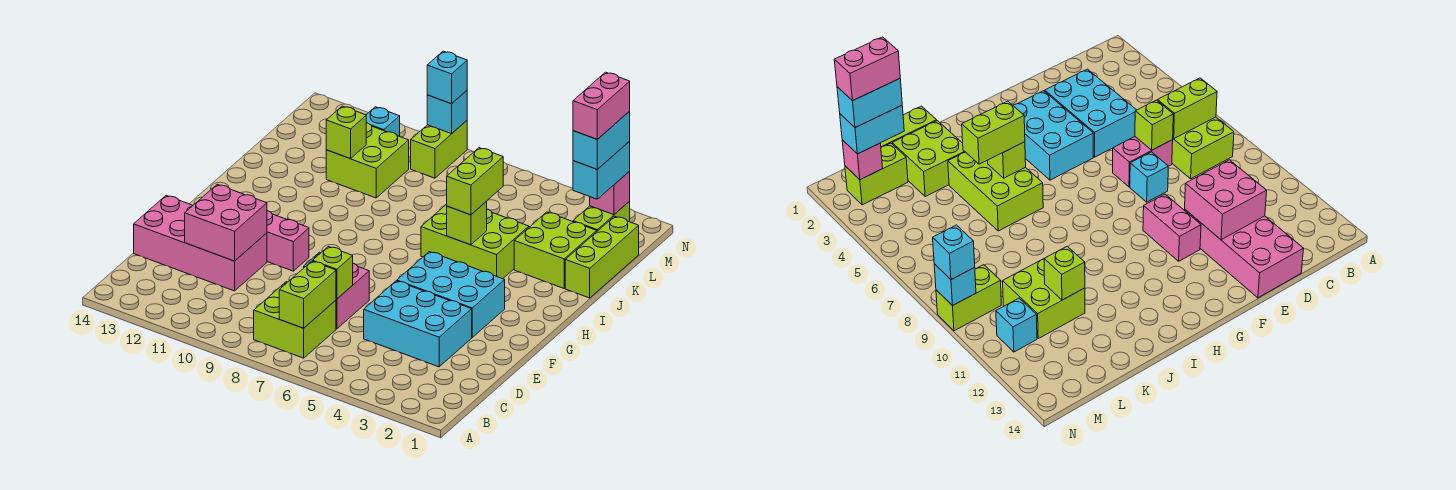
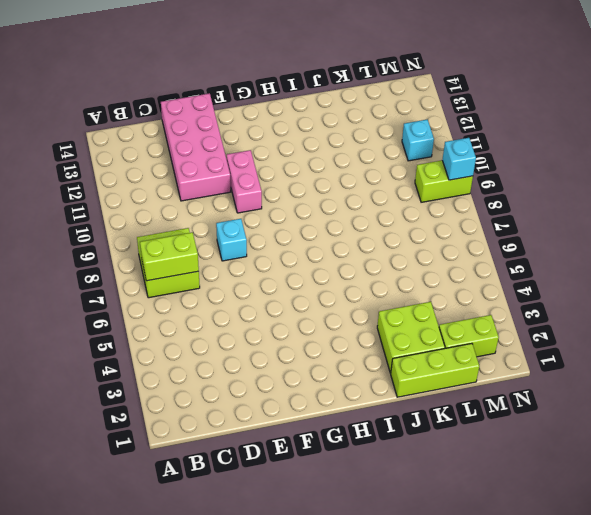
none -> cyan 2x3 brick [364,281,472,367]
none -> pink 1x2 brick [336,263,369,329]
none -> cyan 2x3 brick [397,252,505,337]

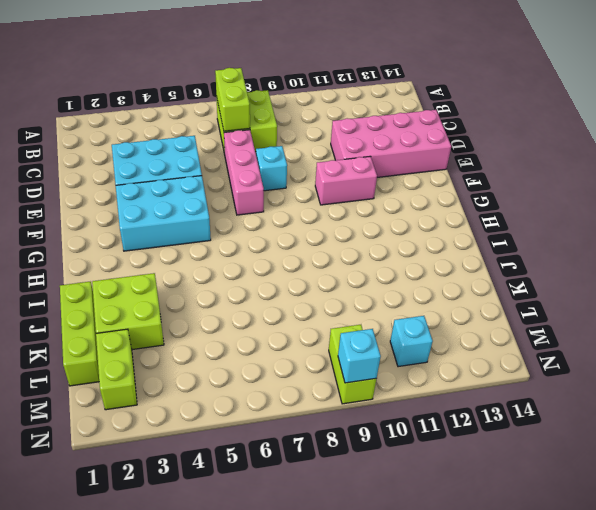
pink 1x3 brick [224,130,264,215] -> pink 1x2 brick [336,263,369,329]
none -> lime 2x3 brick [421,204,529,279]
none -> lime 2x2 brick [326,123,409,198]
none -> lime 1x1 brick [313,247,353,299]

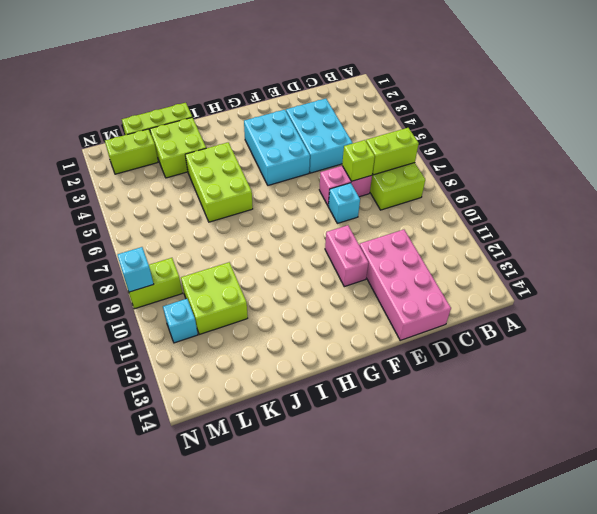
none -> pink 2x2 brick [185,184,267,261]
none -> lime 1x1 brick [447,202,487,245]
none -> lime 1x1 brick [326,106,366,159]

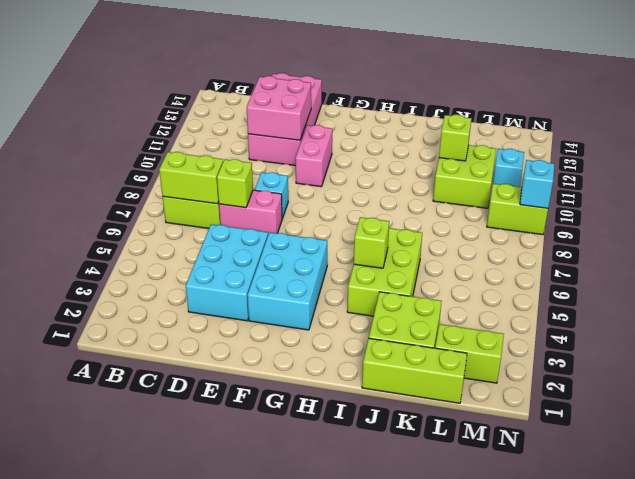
none -> pink 1x1 brick [590,171,630,215]
none -> lime 1x2 brick [447,148,503,215]
none -> cyan 1x2 brick [573,141,630,199]

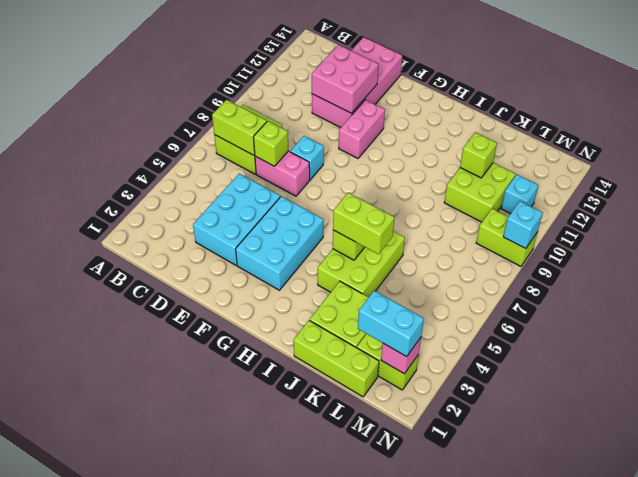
none -> cyan 1x1 brick [427,51,467,104]
none -> cyan 1x2 brick [573,111,630,169]
none -> pink 1x2 brick [573,72,630,139]

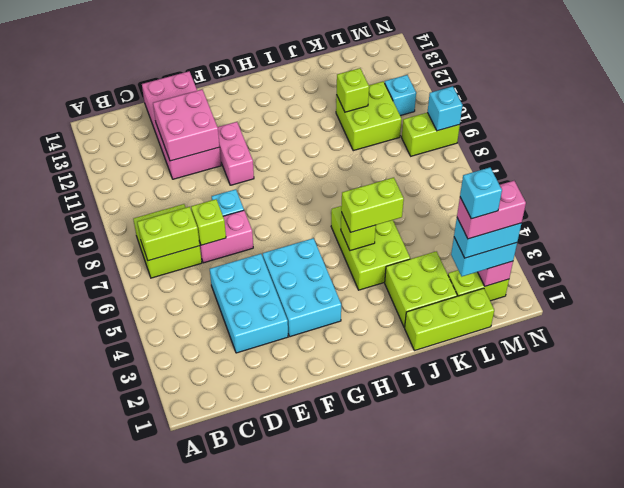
cyan 1x1 brick [460,167,502,219] -> cyan 1x1 brick moved to [427,51,467,104]

